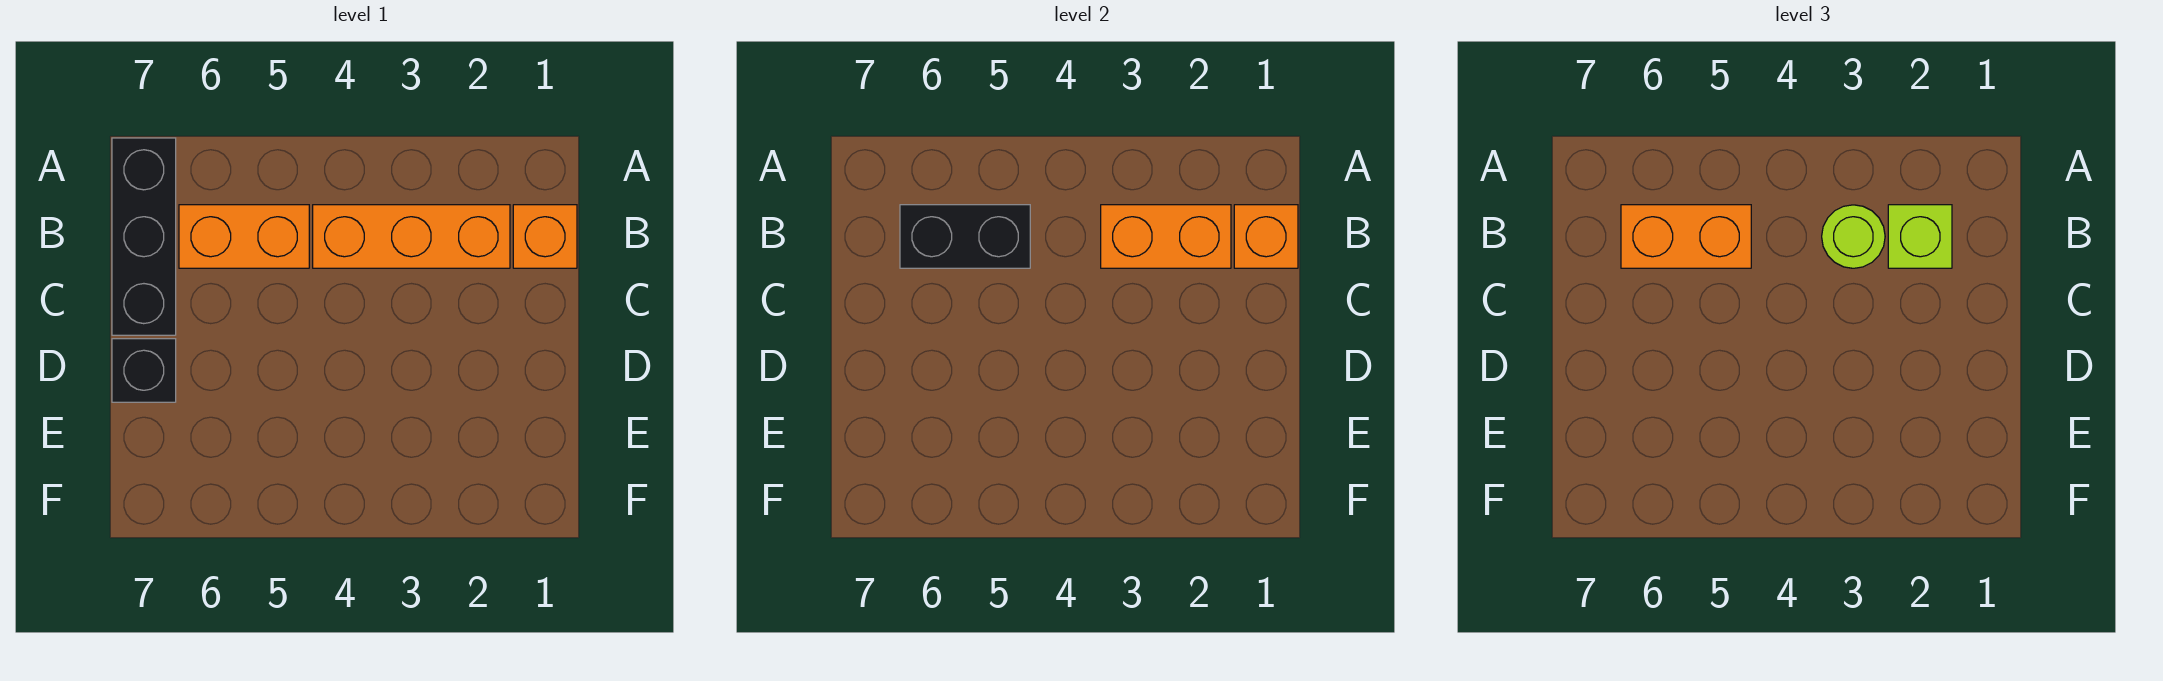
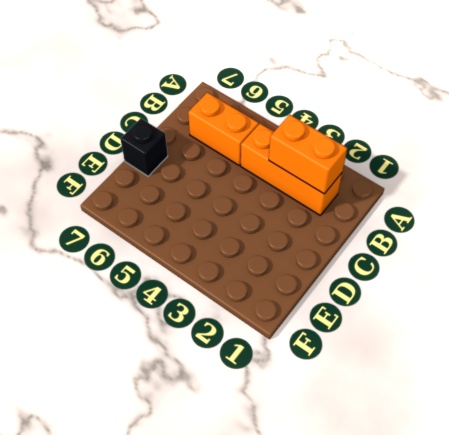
none -> black 1x3 brick [112,138,176,335]
none -> orange 1x1 brick [513,205,577,268]

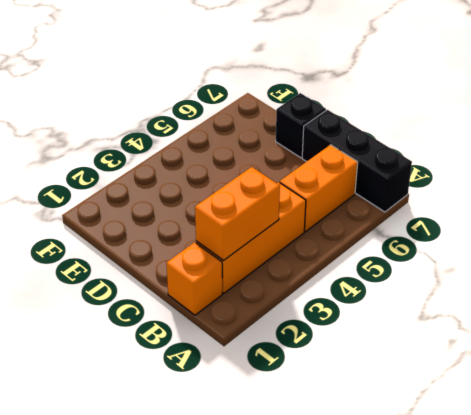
none -> orange 1x1 brick [1234,205,1298,268]
none -> black 1x2 brick [900,205,1030,268]

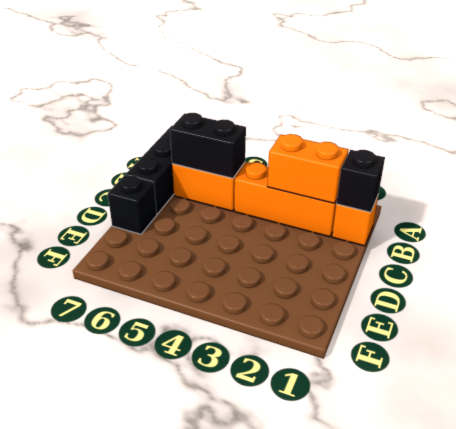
black 1x1 brick [336,150,385,212] -> orange 1x1 brick [1234,205,1298,268]
none -> lime 1x1 brick [1888,205,1952,268]
none -> lime 1x1 round brick [1822,205,1885,268]

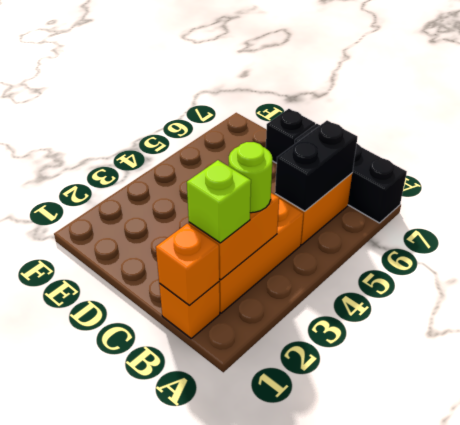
none -> orange 1x2 brick [1621,205,1751,268]

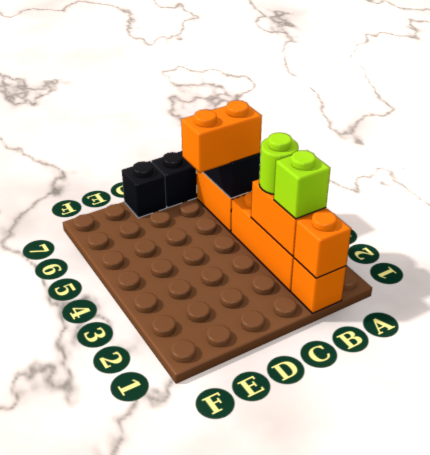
orange 1x2 brick [181,100,262,173] -> orange 1x2 brick turned to [1621,205,1751,268]

